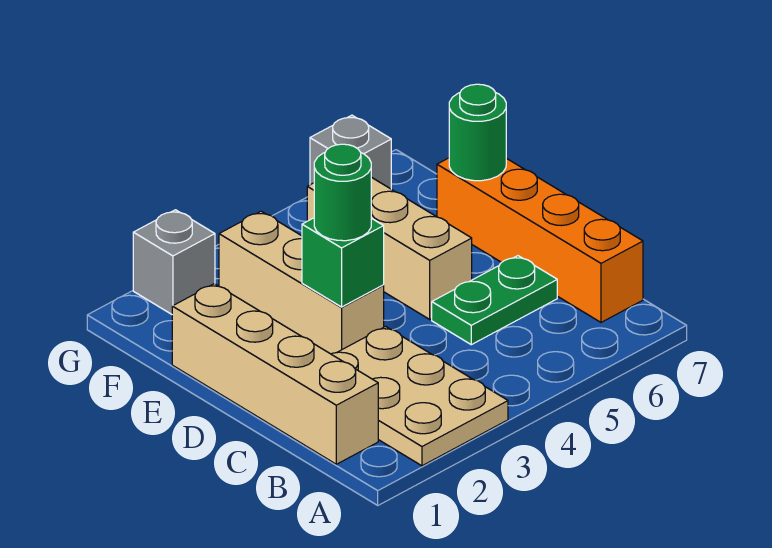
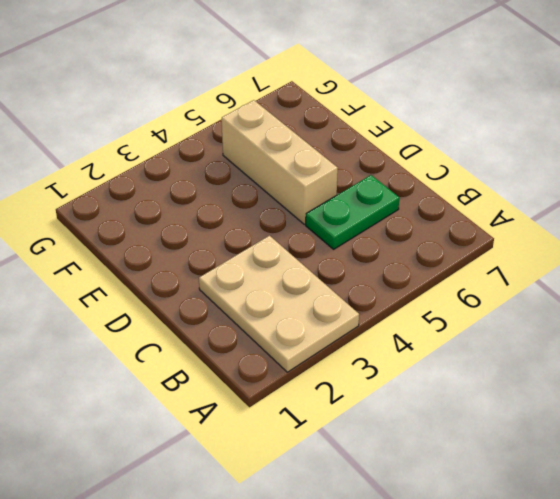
none -> tan 1x4 brick [172,284,378,464]
none -> orange 1x4 brick [437,158,643,322]

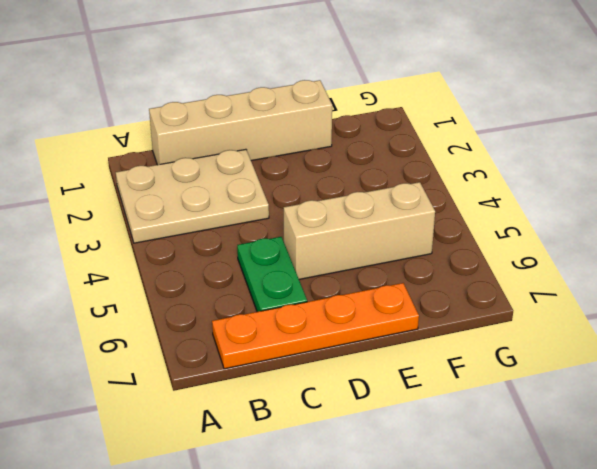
orange 1x4 plate [212,283,419,369] -> orange 1x4 brick [437,158,643,322]
none -> tan 1x3 brick [219,211,384,354]
none -> grey 1x1 brick [133,210,215,314]

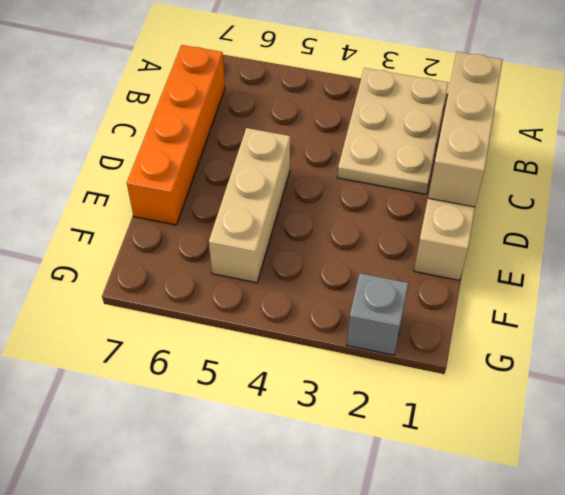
tan 1x3 brick [428,52,503,207] -> tan 1x3 brick moved to [219,211,384,354]
none -> green 1x2 plate [432,256,557,345]
none -> grey 1x1 brick [310,115,391,189]

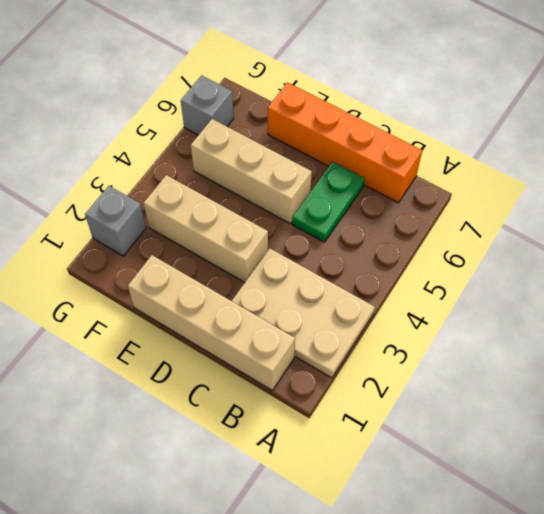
none -> green 1x1 brick [302,218,384,307]
none -> green 1x1 round brick [449,84,506,181]

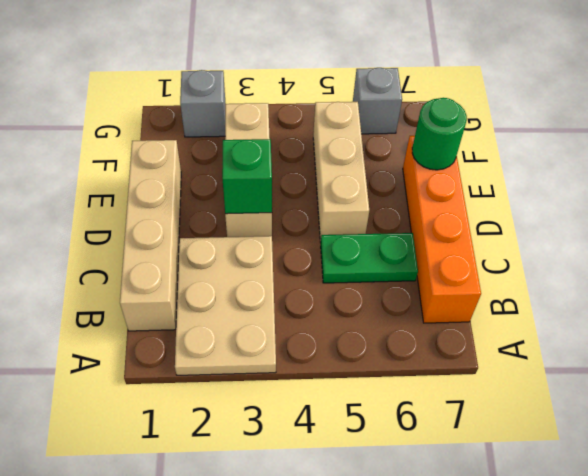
none -> green 1x1 round brick [314,144,371,241]

